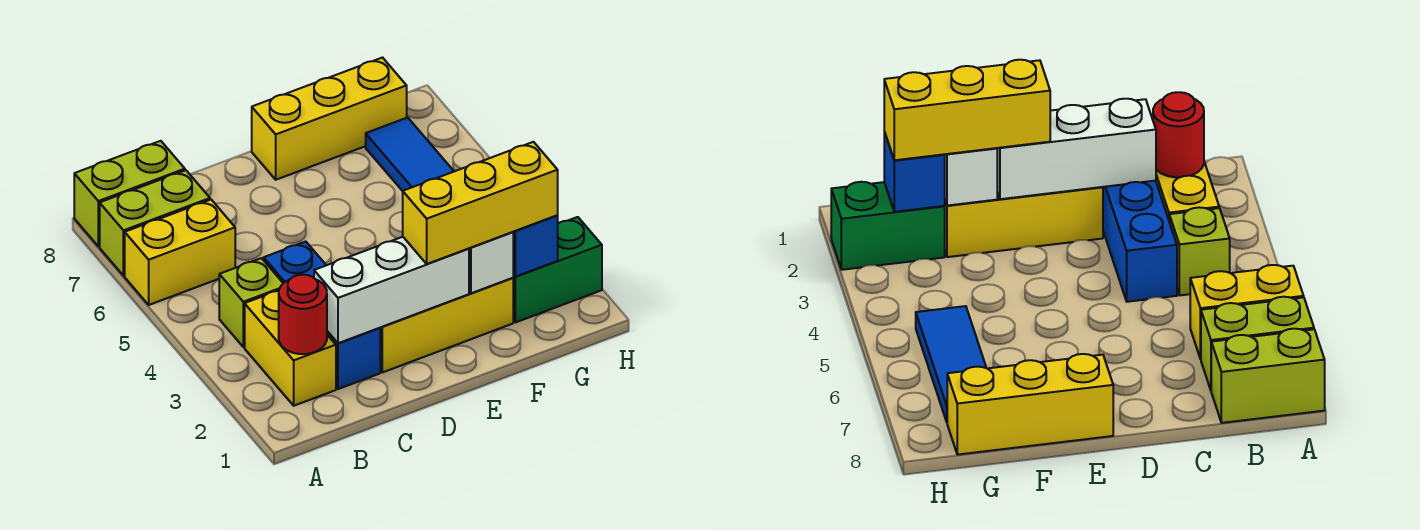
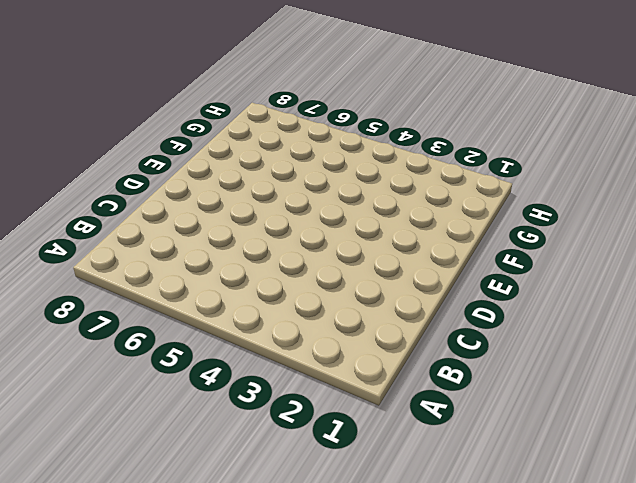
none -> yellow 1x2 brick [125,200,235,305]
none -> lime 1x2 brick [100,170,210,276]
none -> lime 1x2 brick [74,141,185,246]

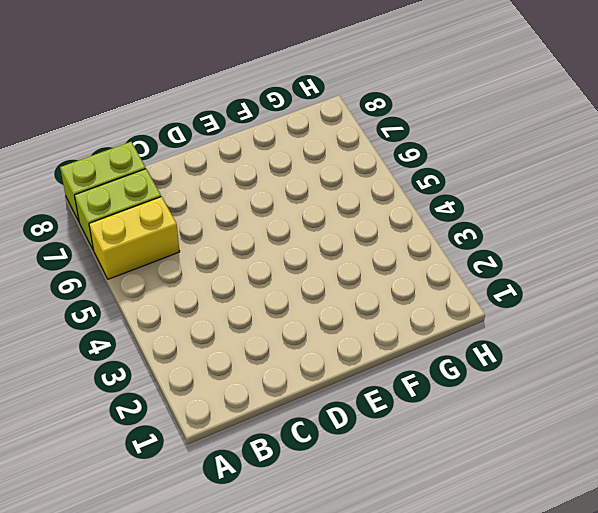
none -> yellow 1x2 brick [245,290,336,406]
none -> lime 1x1 brick [219,258,283,347]
none -> blue 1x3 brick [264,242,380,389]

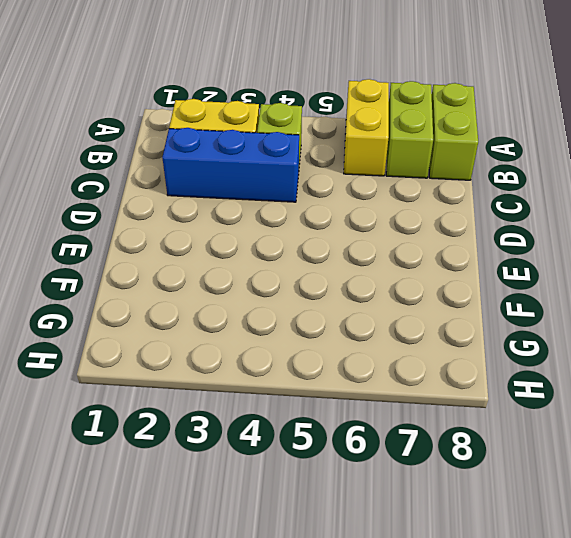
none -> yellow 1x3 brick [380,278,513,372]
none -> yellow 1x3 brick [252,58,407,180]
none -> green 1x2 brick [513,217,602,322]

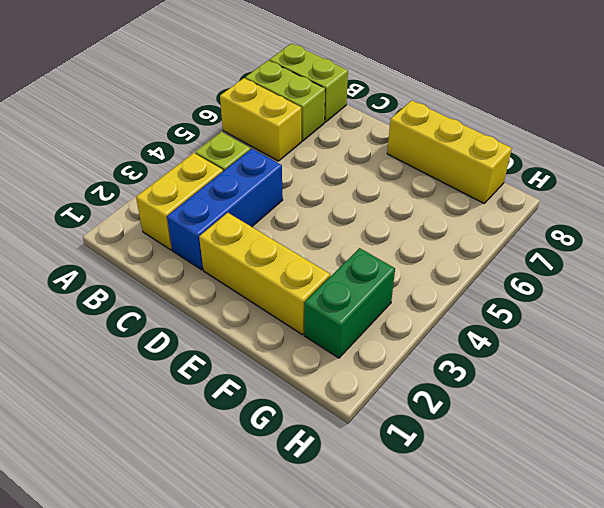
green 1x2 brick [304,248,395,358] -> green 1x2 brick turned to [513,217,602,322]
none -> blue 1x3 tile [366,117,454,191]
none -> red 1x1 round brick [279,275,327,354]
none -> white 1x3 brick [314,237,469,343]

